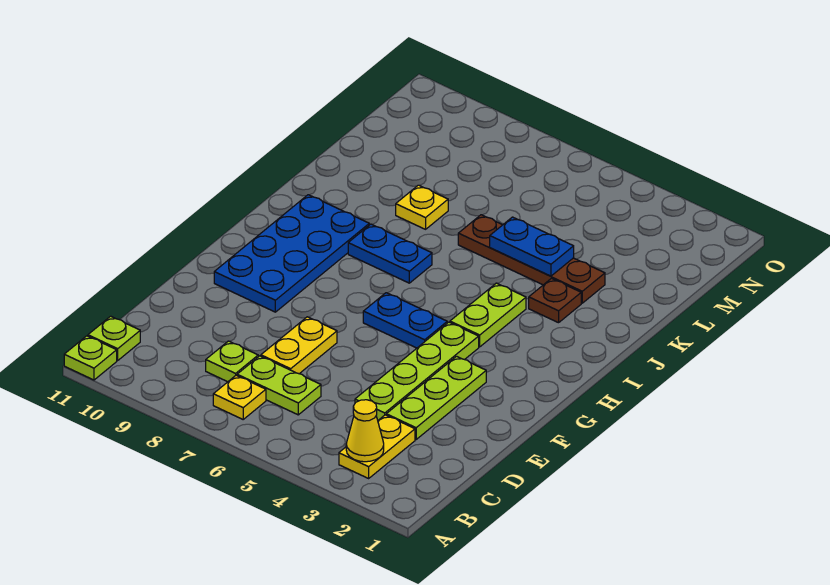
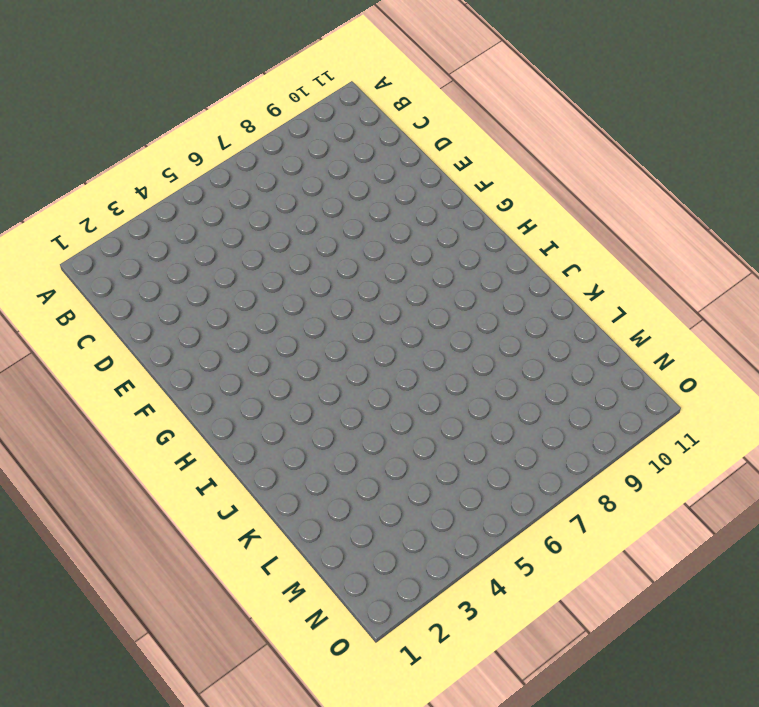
none -> lime 1x1 plate [64,336,117,380]
none -> yellow 1x2 plate [339,415,415,478]
none -> yellow 1x1 plate [213,375,266,419]

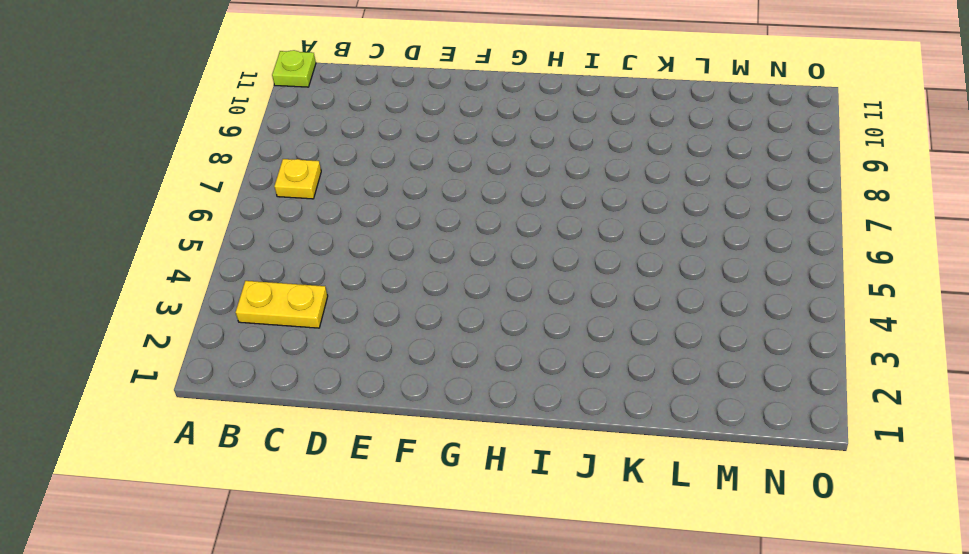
none -> lime 1x1 plate [88,316,140,360]
none -> lime 1x2 plate [237,356,321,415]
none -> lime 1x1 plate [206,341,258,382]

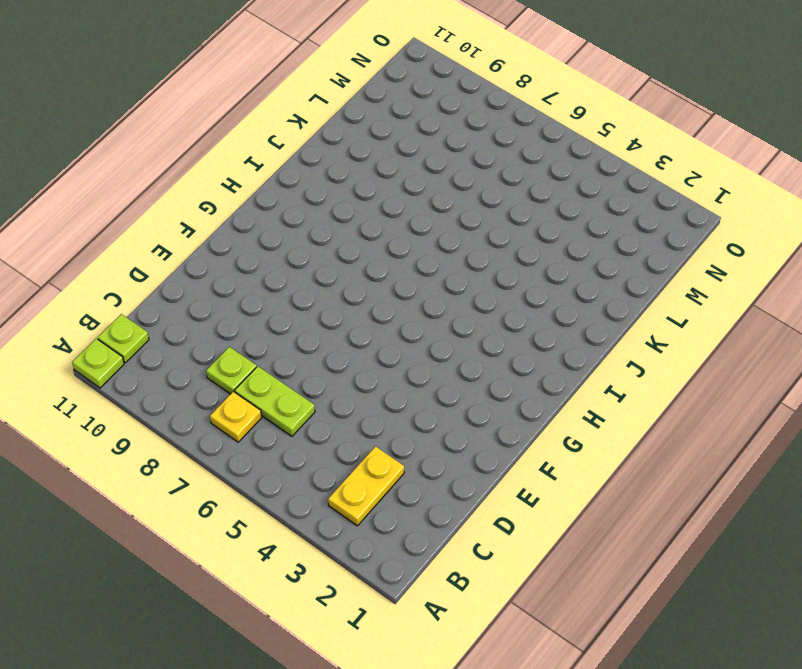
none -> lime 1x3 plate [386,356,486,439]
none -> lime 1x4 plate [355,322,479,420]
none -> yellow 1x2 plate [261,317,337,374]

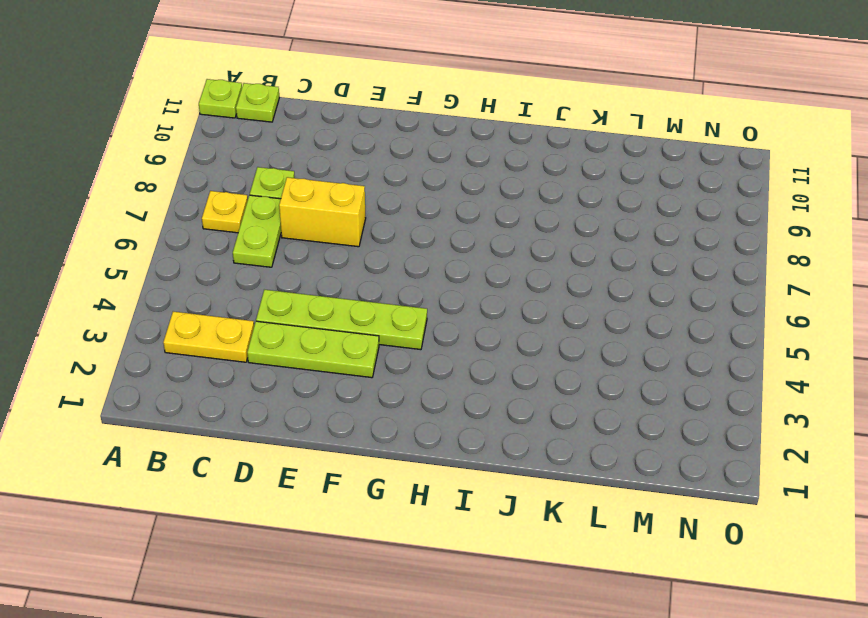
yellow 1x2 brick [279,177,366,247] -> yellow 1x2 plate [261,317,337,374]
none -> blue 2x4 plate [214,195,369,312]
none -> blue 1x2 plate [363,293,447,348]
none -> lime 1x2 plate [450,283,526,347]

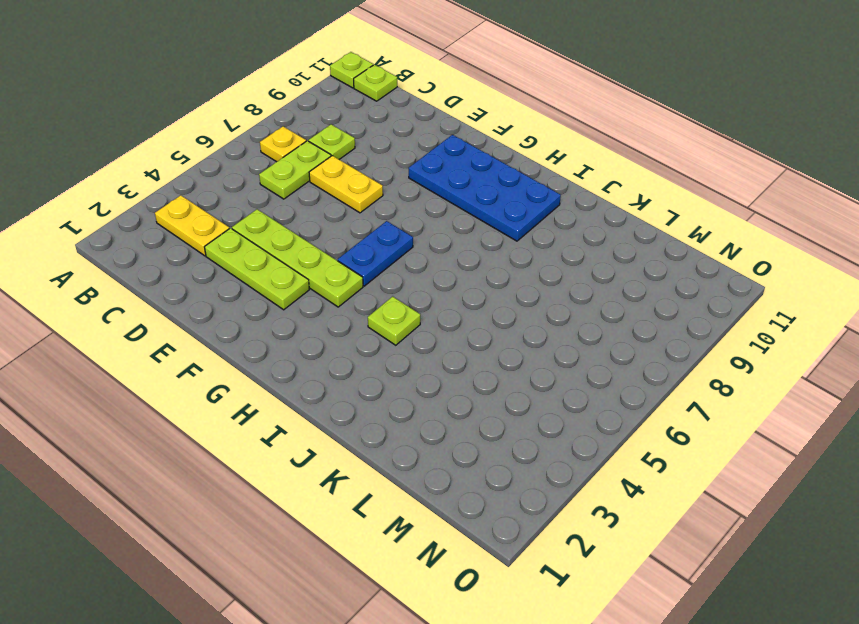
lime 1x1 plate [368,296,420,345] -> lime 1x2 plate [450,283,526,347]
none -> blue 1x2 plate [348,224,432,283]
none -> brown 1x1 plate [529,279,581,323]
none -> brown 1x4 plate [458,215,605,303]

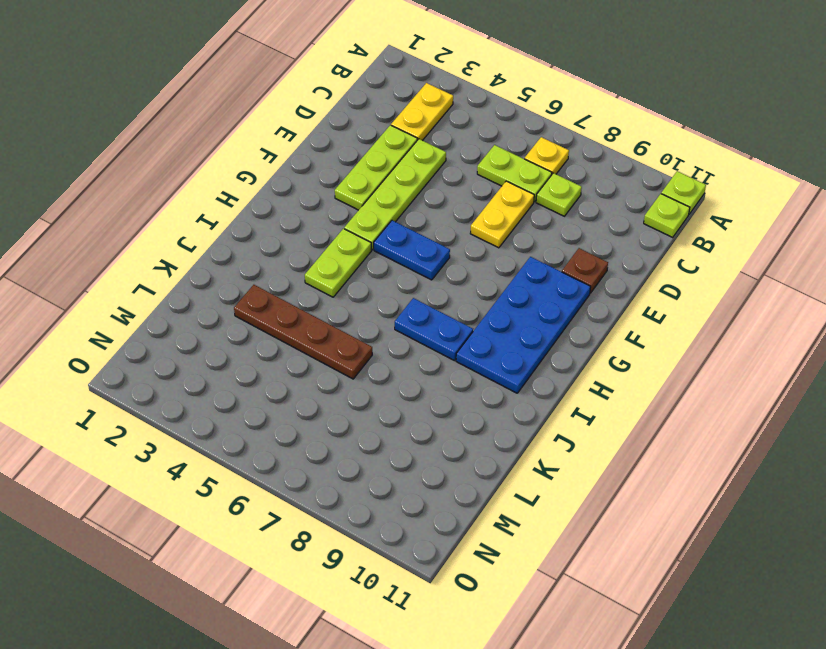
brown 1x1 plate [562,248,608,293] -> brown 1x1 plate moved to [529,279,581,323]
none -> yellow 1x1 plate [396,185,448,229]
none -> yellow 1x1 cone [346,400,384,462]
none -> blue 1x2 plate [490,217,574,276]

